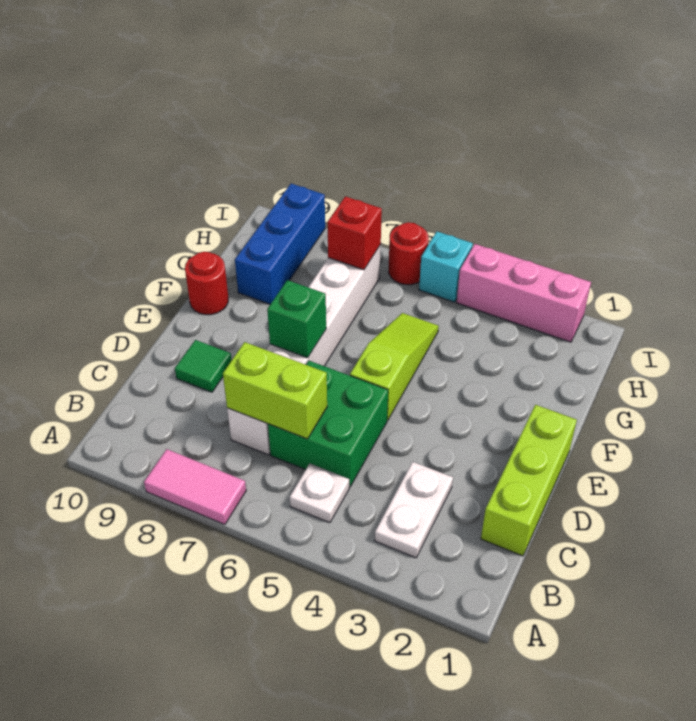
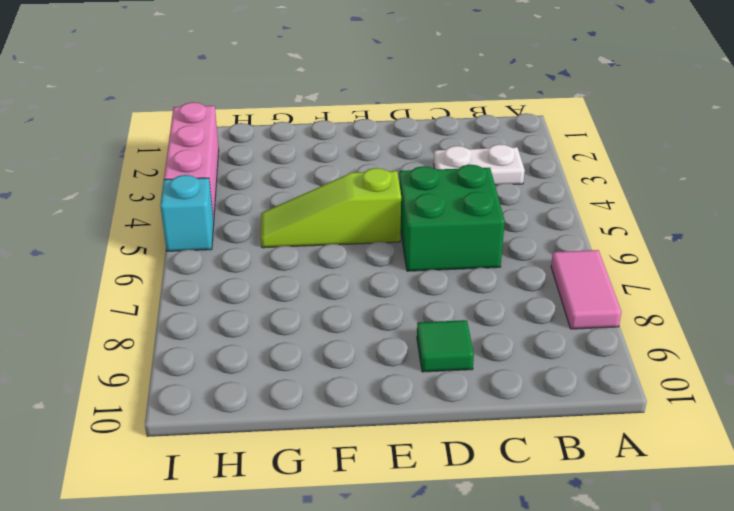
none -> white 1x1 plate [290,464,349,523]
none -> lime 1x3 brick [481,405,577,556]
none -> white 1x6 brick [227,245,381,455]

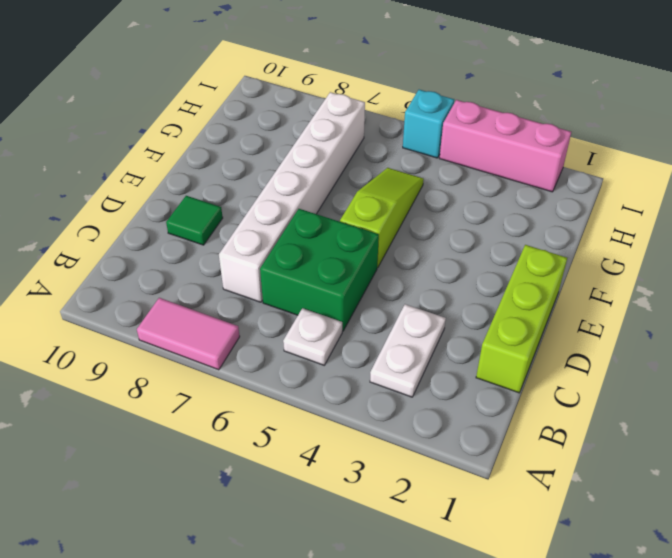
none -> red 1x1 round brick [185,252,228,315]
none -> blue 1x3 brick [235,184,325,304]
none -> red 1x1 round brick [389,222,429,285]

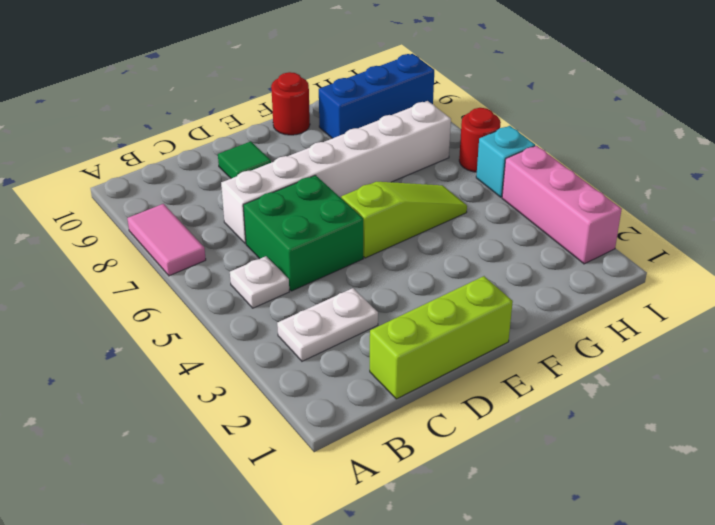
none -> lime 1x2 brick [223,342,327,439]
none -> green 1x1 brick [267,280,326,358]
none -> red 1x1 brick [327,196,382,270]

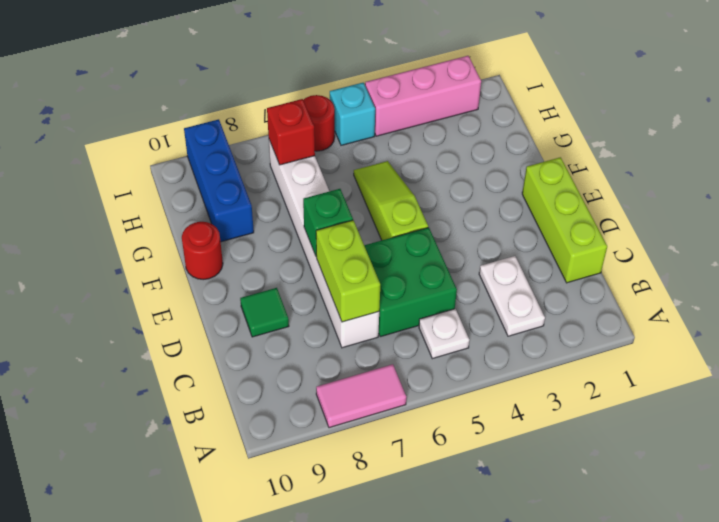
lime 1x2 brick [316,220,380,322] -> lime 1x2 brick turned to [223,342,327,439]

